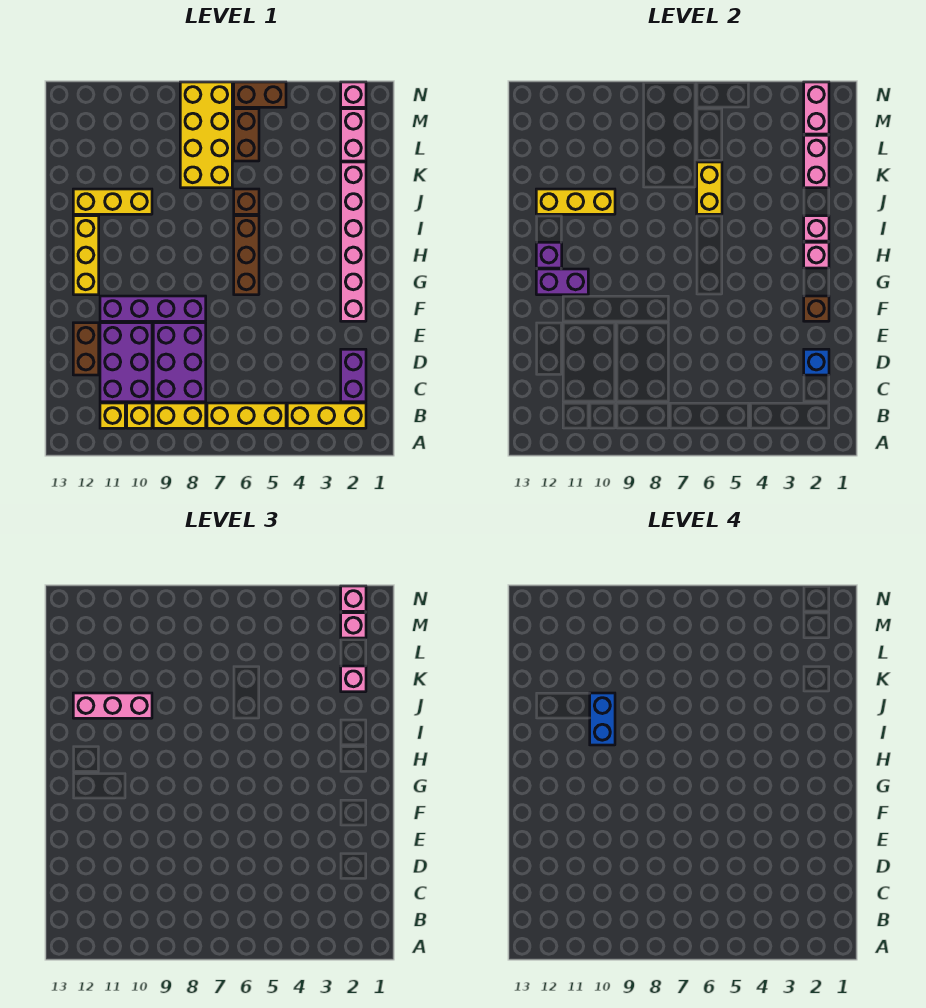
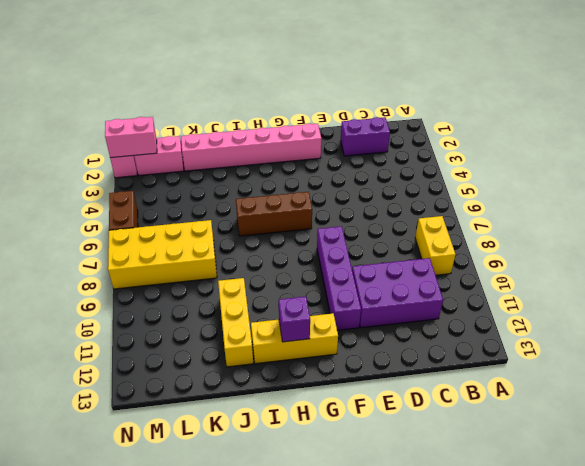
none -> yellow 1x3 brick [287,403,366,428]
none -> yellow 1x3 brick [207,403,286,428]
none -> yellow 1x1 brick [127,403,152,428]
none -> yellow 1x1 brick [100,403,125,428]

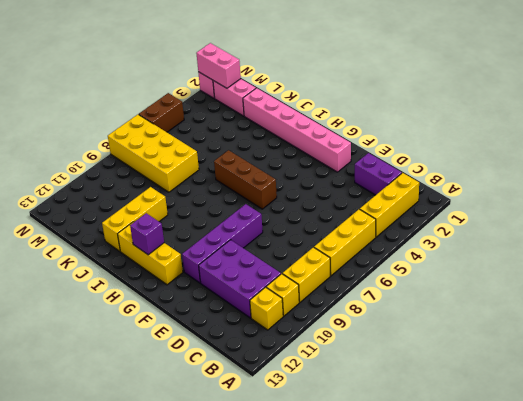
none -> purple 2x3 brick [153,323,206,402]
none -> brown 1x2 brick [73,323,99,375]
none -> brown 1x1 brick [234,189,259,214]
none -> brown 1x2 brick [234,109,259,161]

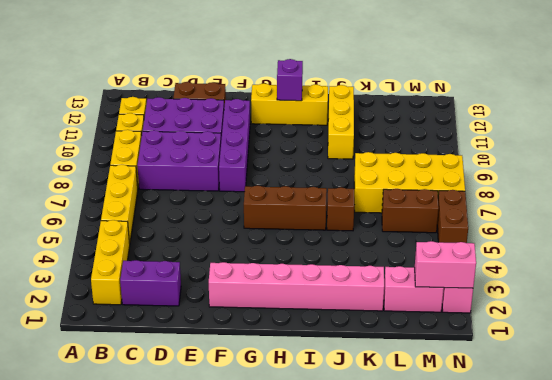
none -> blue 1x1 brick [804,349,829,375]
none -> brown 1x1 brick [804,296,829,321]
none -> purple 1x2 brick [536,269,588,295]
none -> pink 1x1 brick [804,242,829,268]

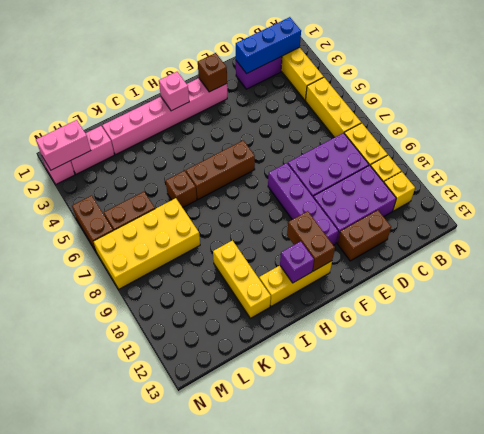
blue 1x3 brick [236,17,301,74] -> blue 1x1 brick [804,349,829,375]
brown 1x2 brick [287,211,335,271] -> purple 1x2 brick [536,269,588,295]
none -> pink 1x1 brick [804,216,829,241]
none -> yellow 1x2 brick [697,162,722,214]
none -> yellow 1x3 brick [536,189,615,214]
none -> pink 1x2 brick [804,135,829,188]

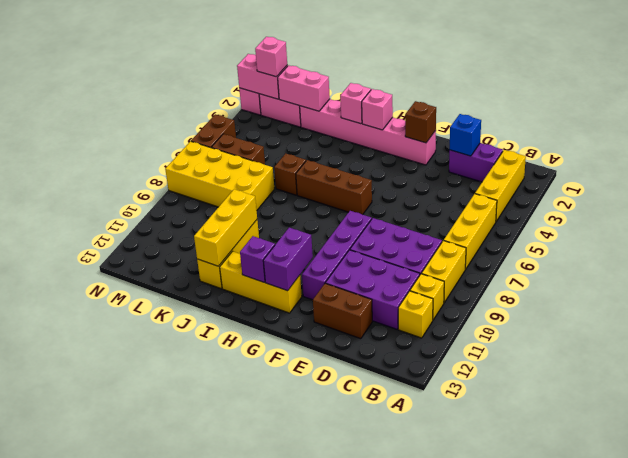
none -> yellow 1x2 brick [697,162,722,214]
none -> pink 1x3 brick [73,693,152,718]
none -> pink 1x1 brick [341,666,366,692]
none -> pink 1x1 brick [341,586,366,611]

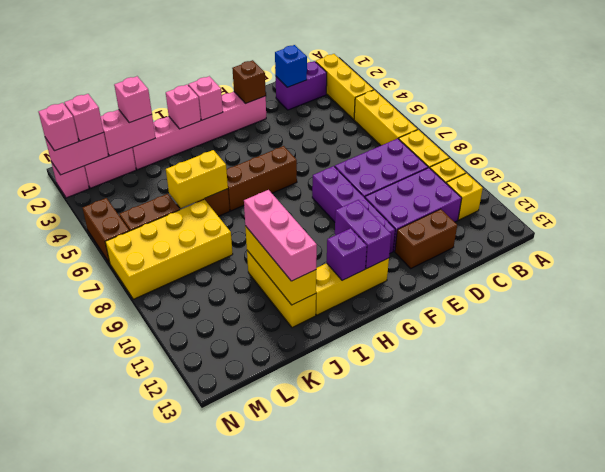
none -> blue 1x2 brick [590,693,615,745]

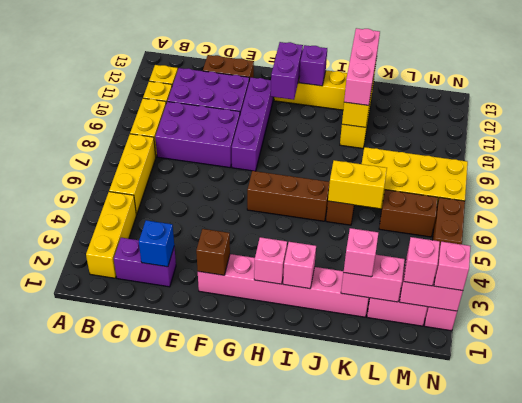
none -> blue 1x2 brick [590,693,615,745]

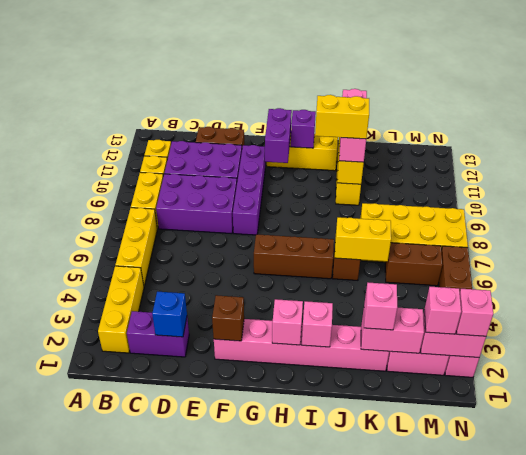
yellow 1x2 brick [315,95,369,139] -> blue 1x2 brick [590,693,615,745]

